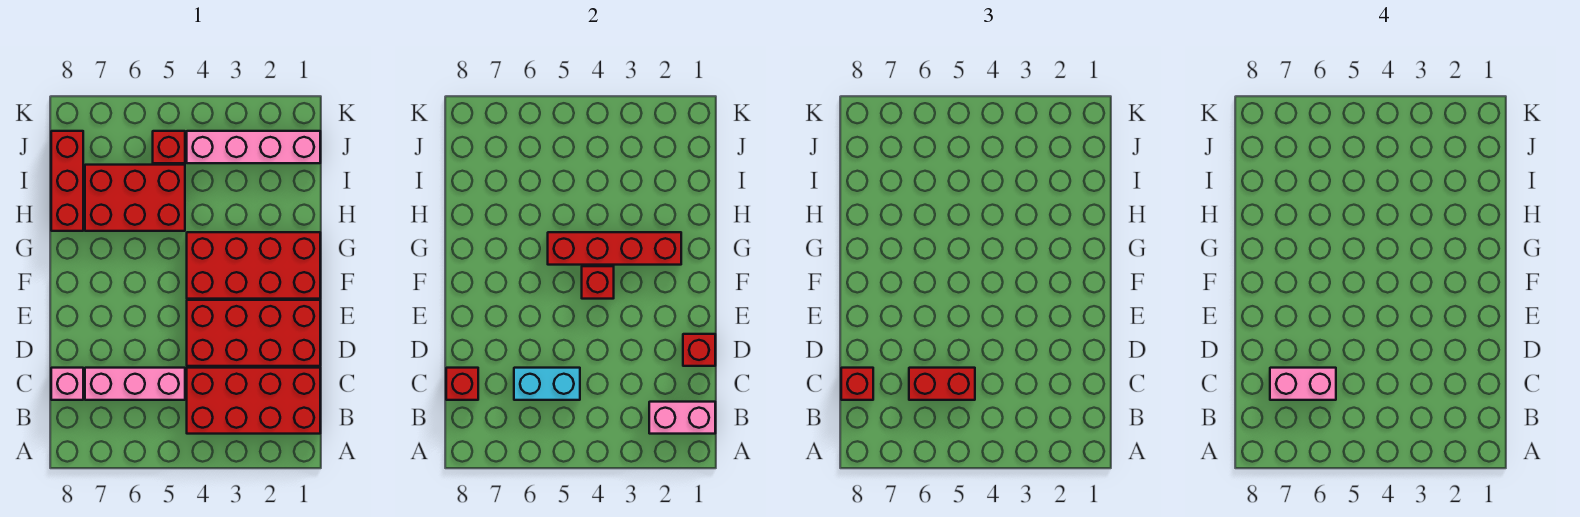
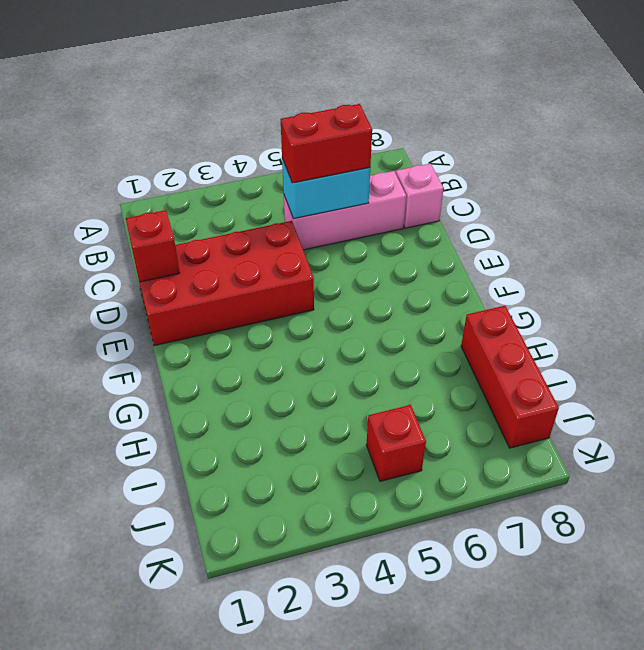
none -> red 2x4 brick [187,368,320,434]
none -> red 2x4 brick [187,232,320,299]
none -> red 2x3 brick [85,165,185,231]

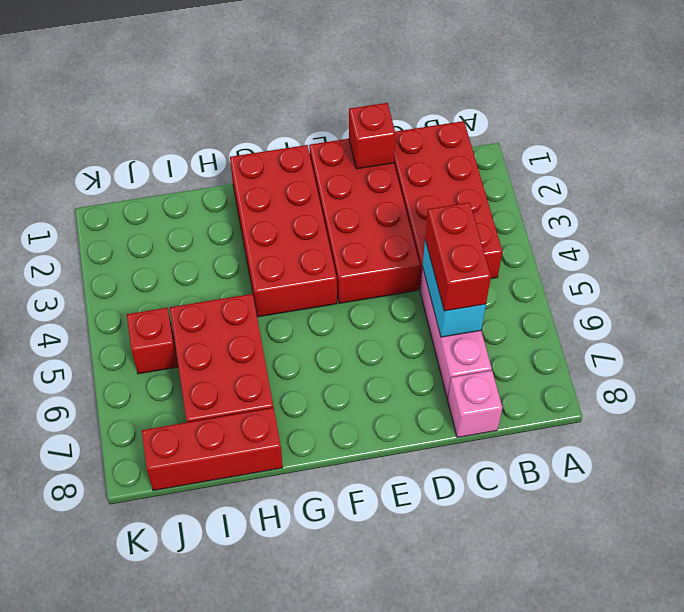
none -> pink 1x4 brick [187,131,320,163]
none -> pink 1x2 brick [649,402,715,434]
none -> red 1x1 brick [446,368,478,400]

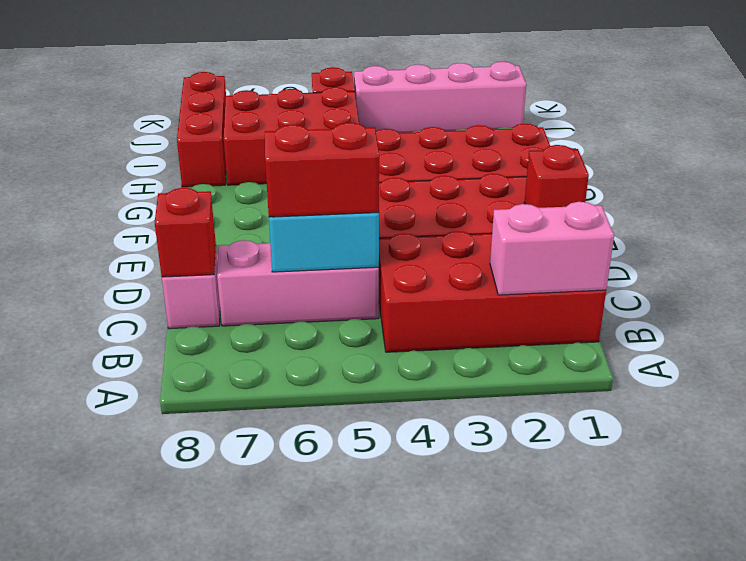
none -> red 1x1 brick [582,266,614,299]
none -> red 1x4 brick [548,232,681,265]
none -> red 1x1 brick [841,368,873,400]

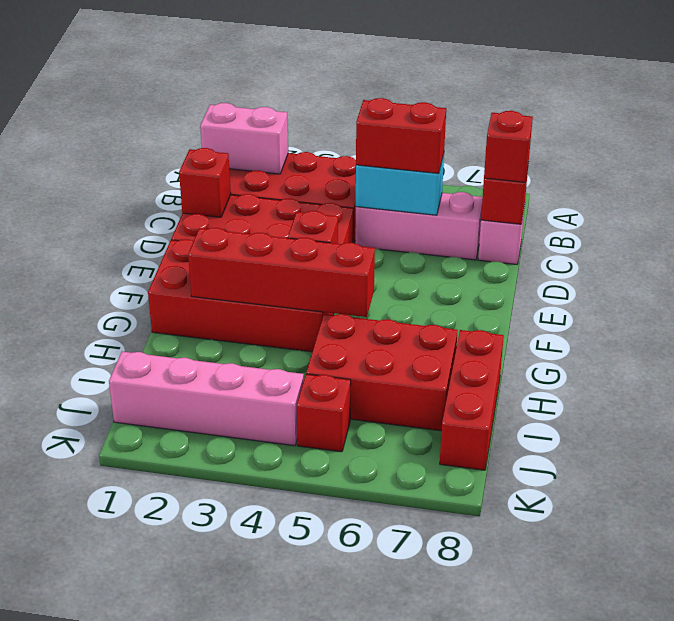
none -> pink 1x2 brick [1270,368,1336,400]

